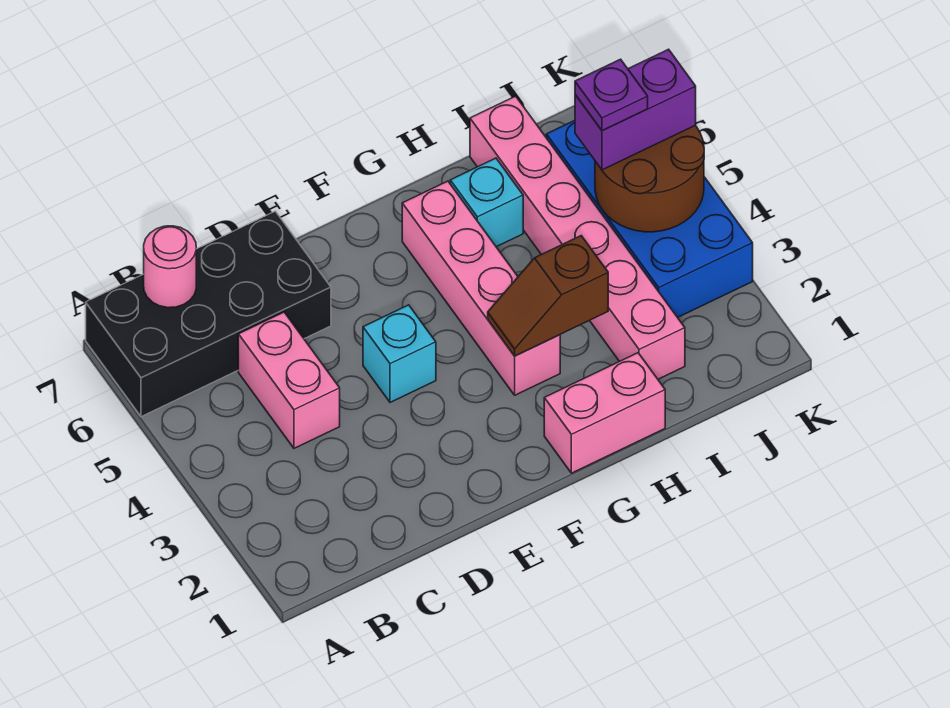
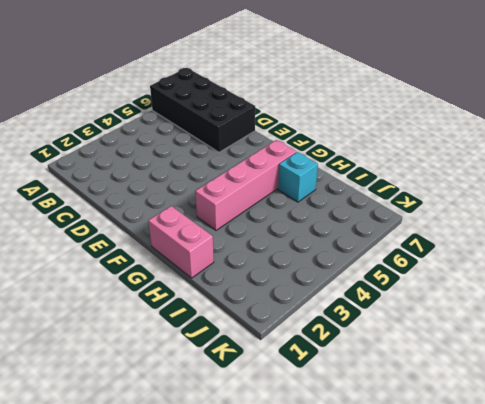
none -> pink 1x2 brick [238,312,340,448]
none -> cyan 1x1 brick [363,305,436,402]
none -> pink 1x6 brick [470,96,685,379]

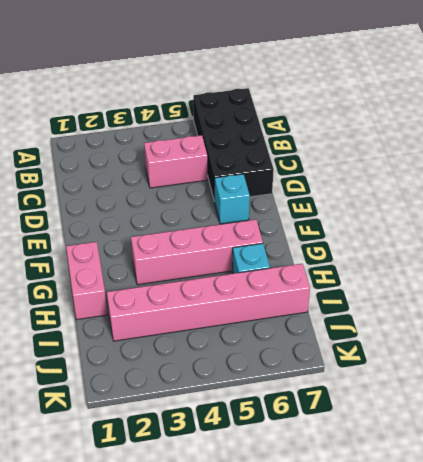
cyan 1x1 brick [215,174,250,224] -> cyan 1x1 brick moved to [363,305,436,402]
none -> blue 2x4 brick [546,120,753,317]
none -> pink 1x1 round brick [144,226,196,308]
none -> brown 1x2 slope [488,236,608,356]

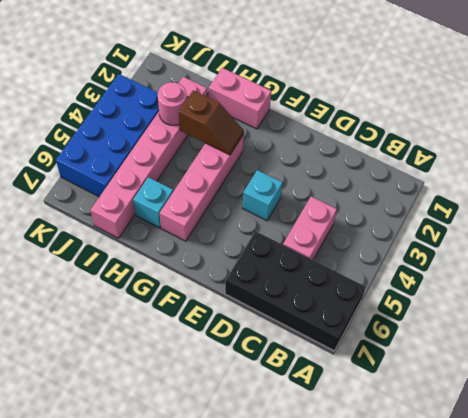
pink 1x1 round brick [158,82,187,125] -> pink 1x1 round brick moved to [144,226,196,308]
none -> brown 2x2 round brick [595,125,704,232]
none -> purple 1x2 brick [575,49,696,170]
none -> purple 1x1 plate [575,59,648,131]

